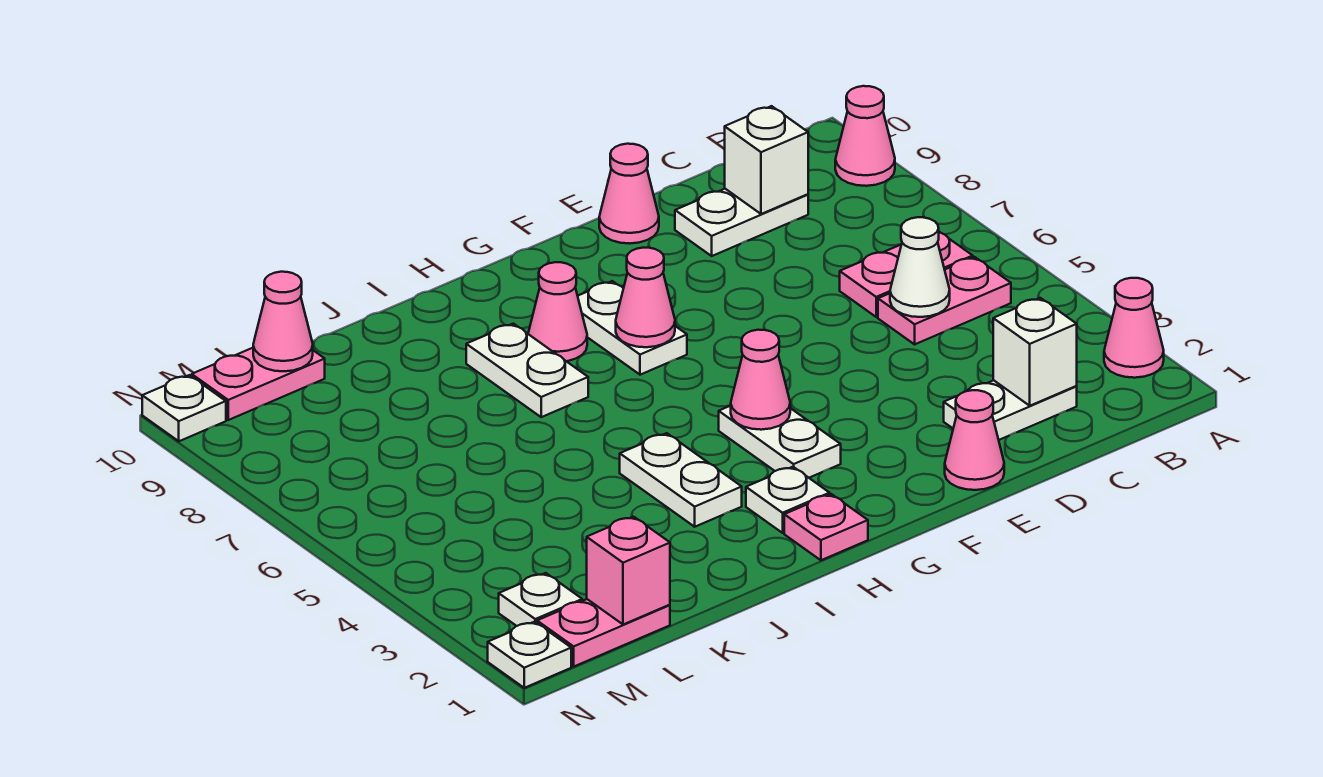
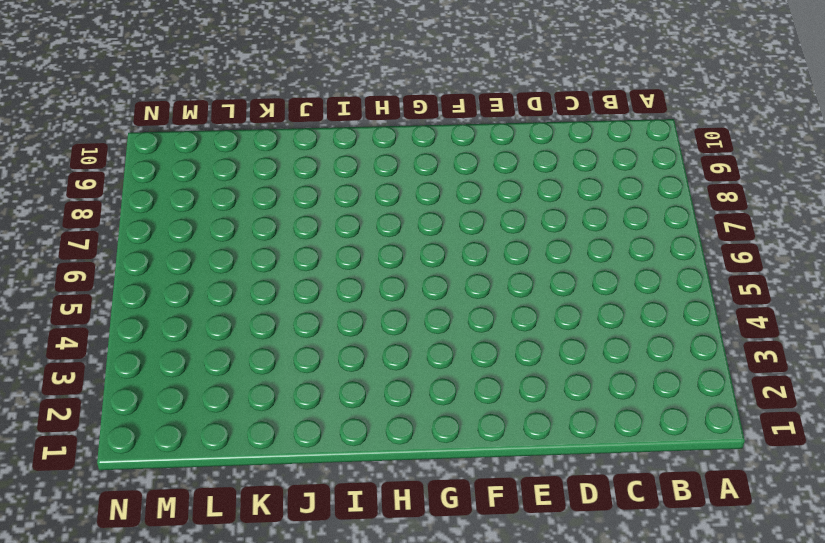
none -> pink 1x1 cone [1104,278,1164,378]
none -> pink 1x1 cone [835,86,895,186]
none -> pink 1x2 plate [878,257,1011,344]

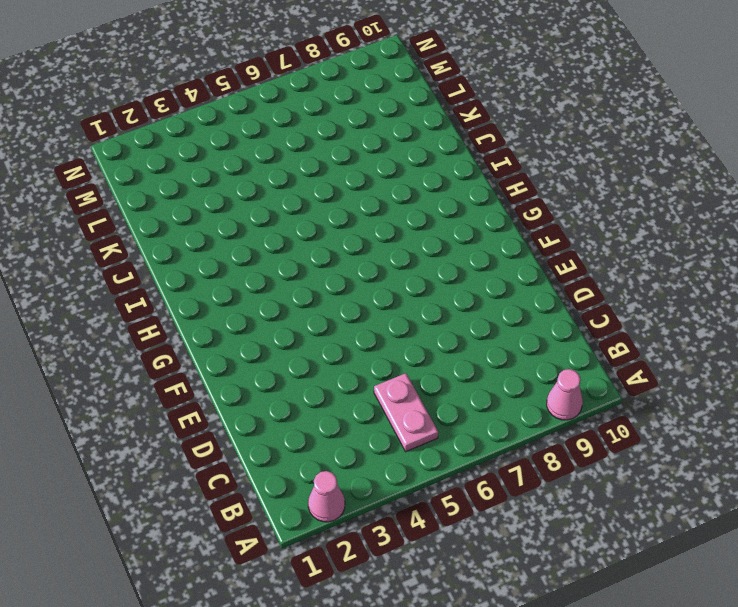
none -> pink 1x2 plate [840,232,973,317]
none -> white 1x2 plate [944,380,1077,440]
none -> white 1x2 plate [675,189,808,256]

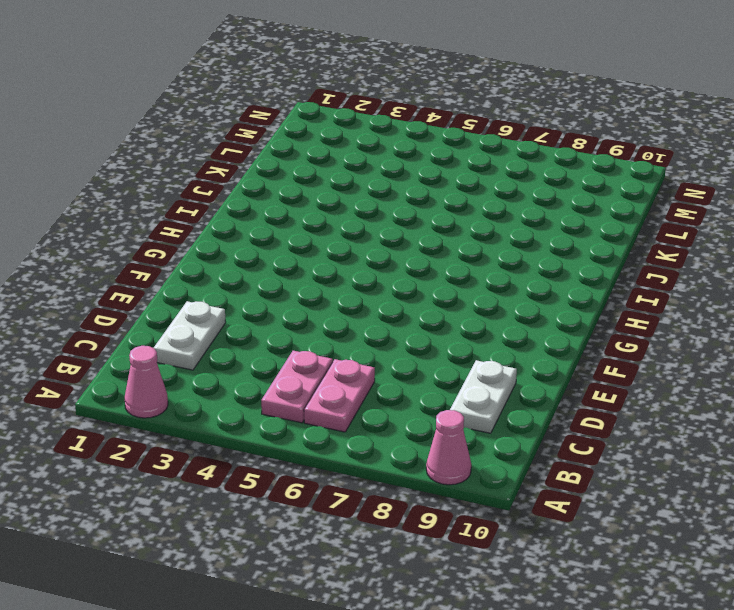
none -> pink 1x1 cone [945,390,1004,490]
none -> pink 1x1 cone [599,144,659,243]
none -> white 1x2 plate [719,406,841,478]

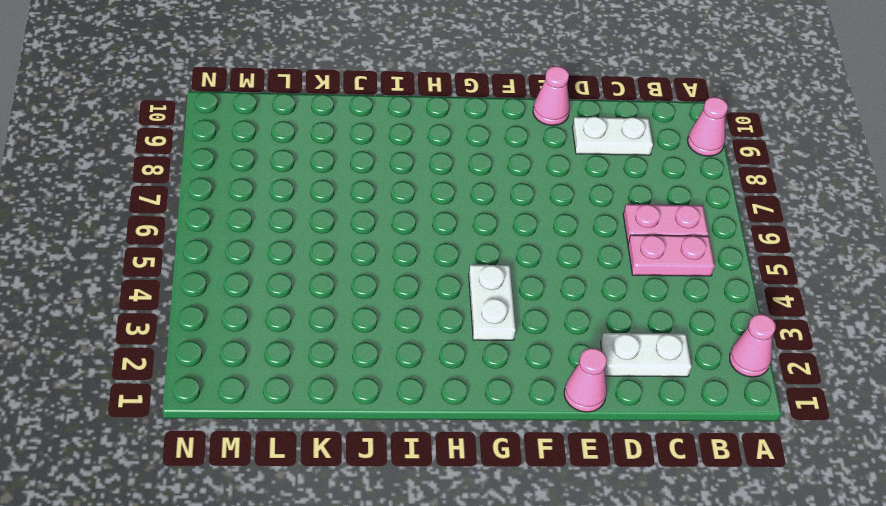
none -> white 1x2 plate [578,281,687,375]
none -> pink 1x1 plate [784,494,868,560]
none -> white 1x1 plate [746,467,830,533]

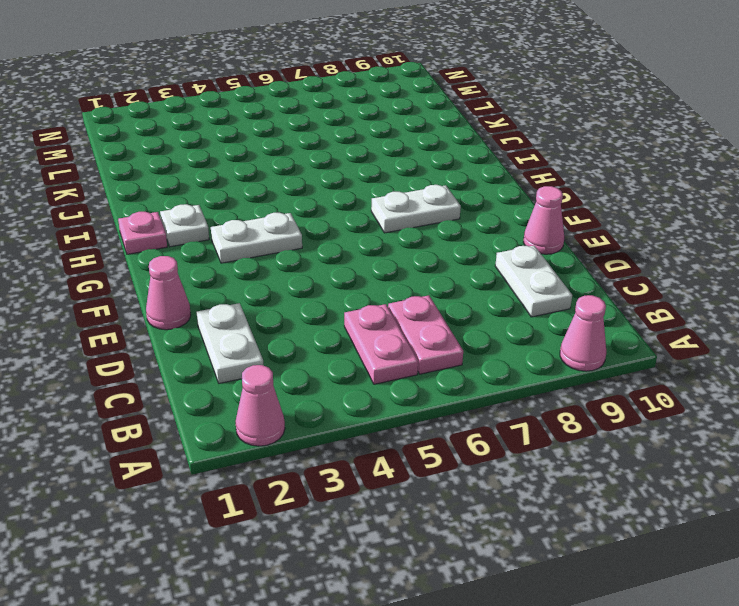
none -> pink 1x1 cone [528,262,587,361]
none -> white 1x2 plate [620,433,742,527]
none -> white 1x2 plate [466,324,588,417]

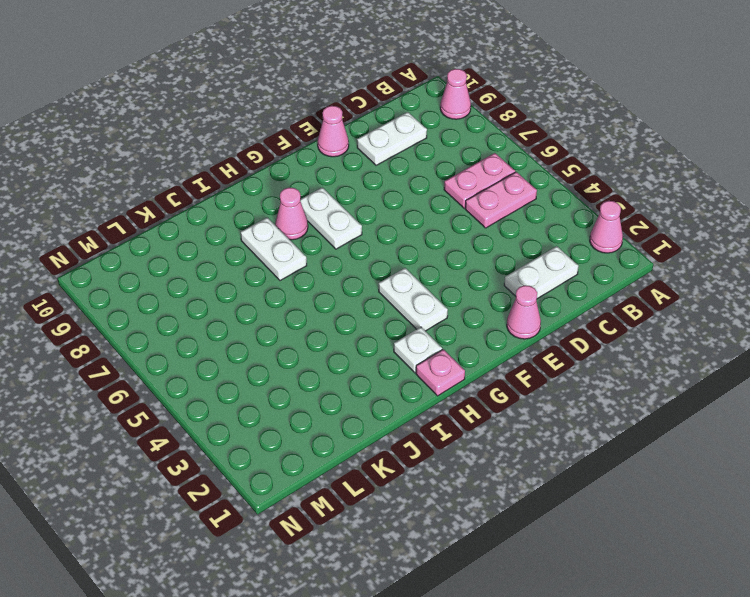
none -> white 1x2 plate [620,433,742,527]
none -> pink 1x2 plate [537,599,670,666]
none -> pink 1x2 plate [192,348,325,420]

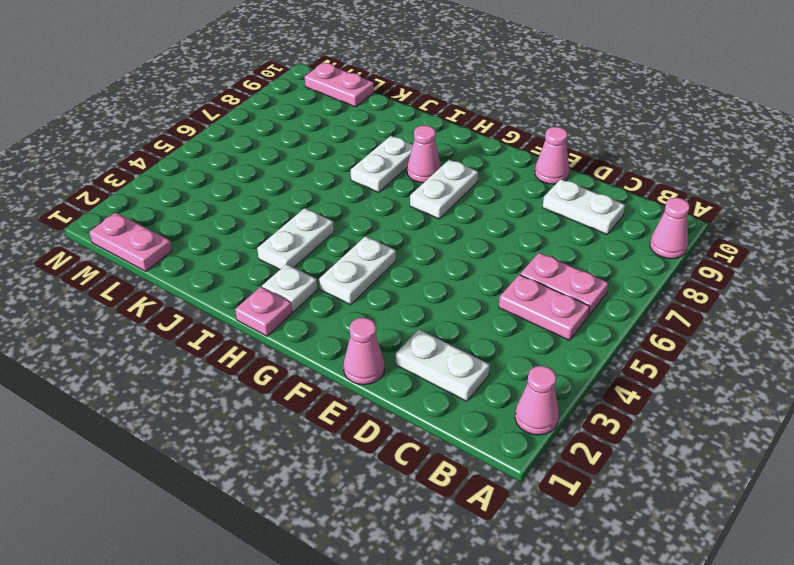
none -> white 1x1 plate [499,573,582,626]
none -> white 1x1 plate [488,622,571,688]
none -> white 1x1 plate [142,375,226,441]

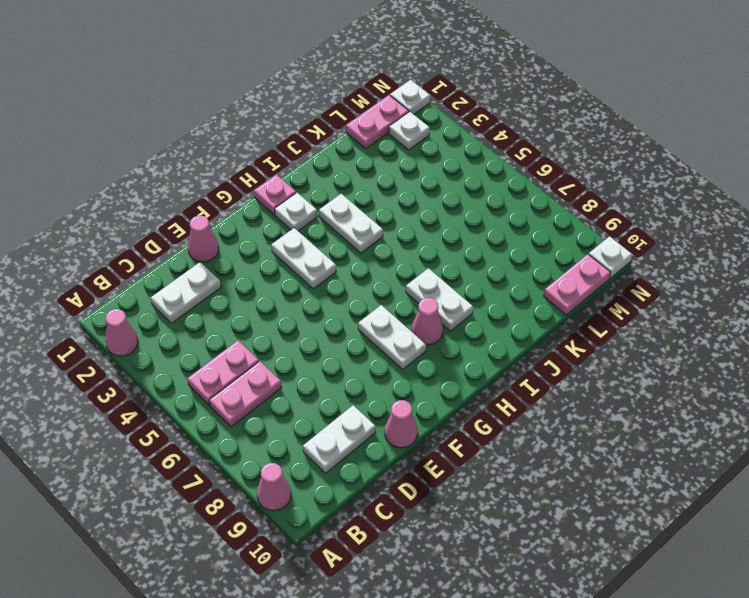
none -> white 1x1 brick [993,298,1077,406]
none -> white 1x1 cone [890,217,950,317]
none -> white 1x1 brick [725,106,808,214]

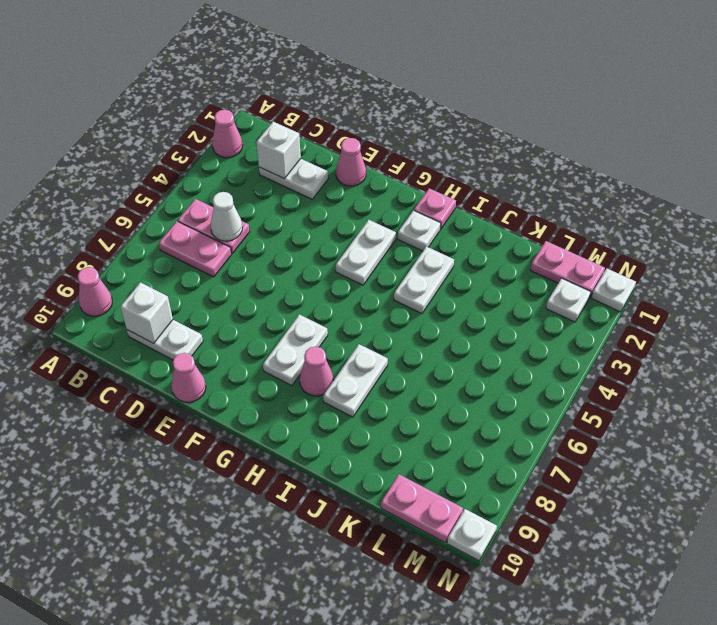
none -> pink 1x1 cone [730,330,790,430]
none -> pink 1x1 cone [616,248,675,347]
none -> pink 1x1 brick [587,517,670,625]

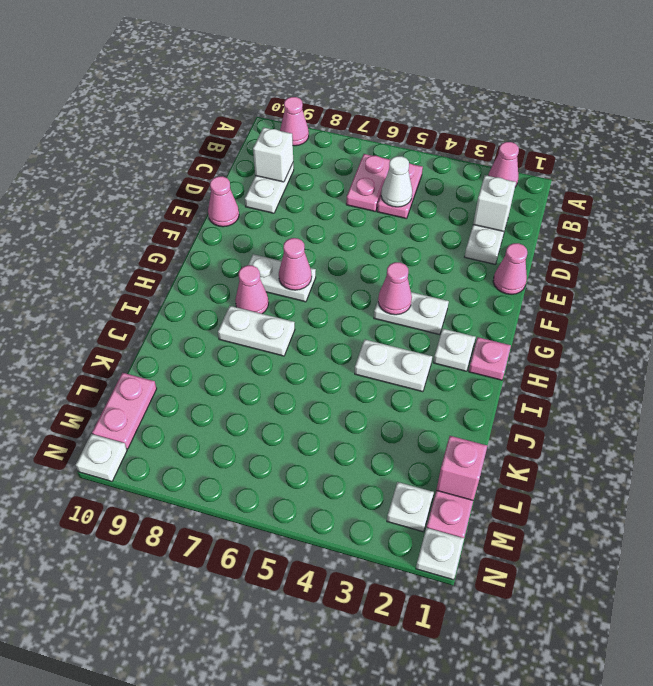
none -> pink 1x1 cone [253,272,313,371]

